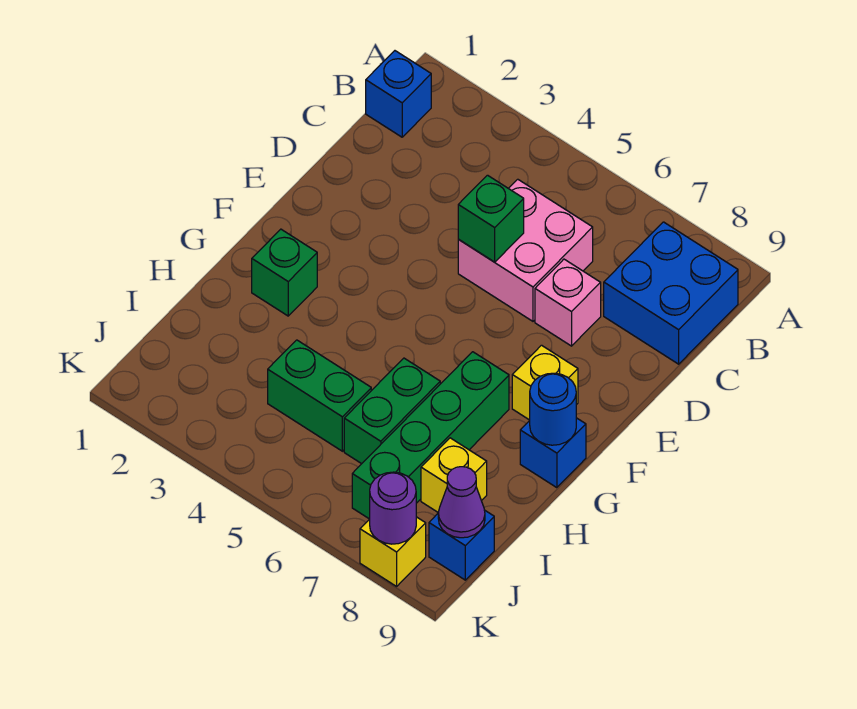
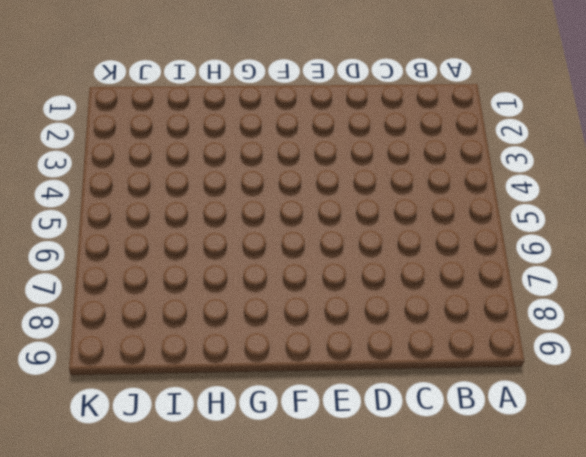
none -> blue 1x1 brick [366,51,431,137]
none -> blue 2x2 brick [604,222,738,364]
none -> pink 2x2 brick [458,179,593,321]

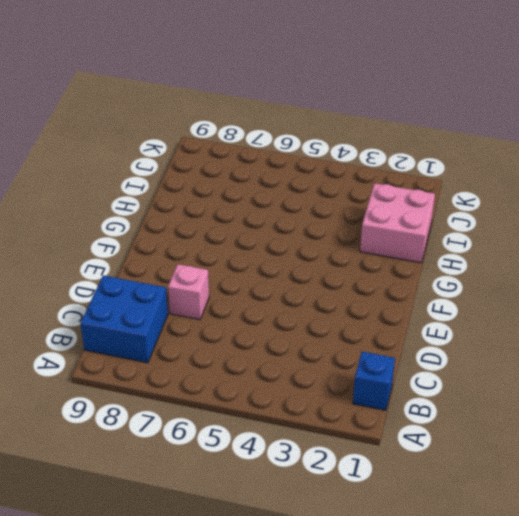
pink 2x2 brick [360,183,435,263] -> pink 2x2 brick moved to [458,179,593,321]
none -> yellow 1x1 brick [512,345,578,420]
none -> green 1x1 brick [252,229,317,316]
none -> green 1x4 brick [352,352,509,519]

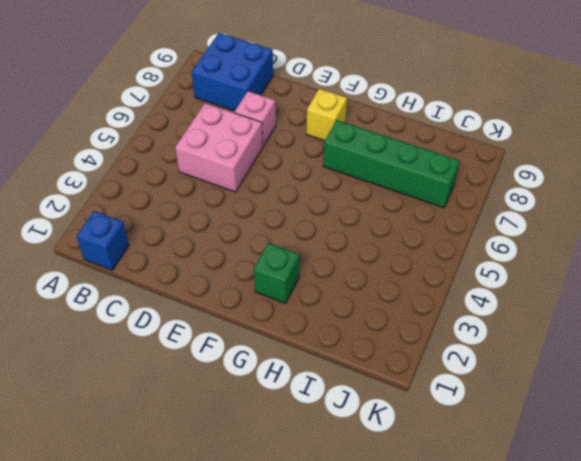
none -> blue 1x1 brick [520,418,586,488]
none -> green 1x2 brick [344,358,440,464]
none -> green 1x2 brick [268,340,371,451]

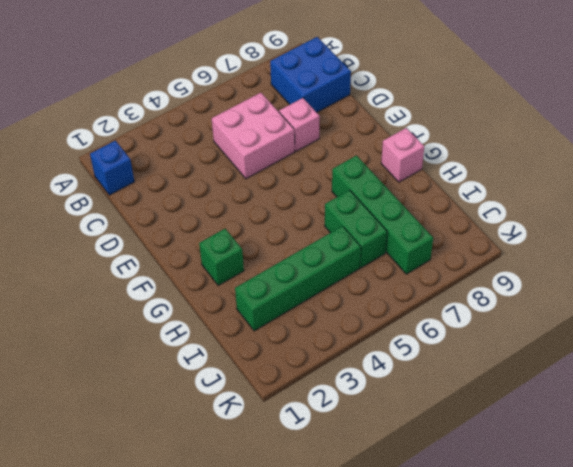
pink 1x1 brick [381,128,424,182] -> blue 1x1 brick [520,418,586,488]
green 1x4 brick [235,226,361,331] -> green 1x2 brick [268,340,371,451]
none -> yellow 1x1 brick [512,345,578,420]
none -> yellow 1x1 brick [421,438,487,512]
none -> blue 1x1 brick [429,510,494,580]

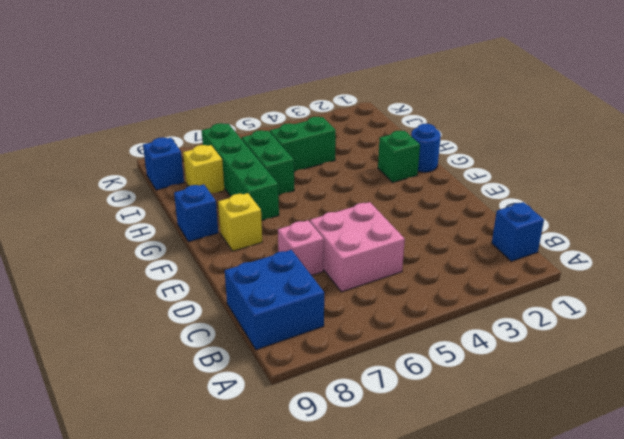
blue 1x1 round brick [411,124,441,172] -> blue 1x1 round brick moved to [530,373,576,445]
none -> yellow 1x1 brick [360,517,426,586]
none -> green 1x1 brick [458,175,524,262]
none -> purple 1x1 cone [438,467,485,538]

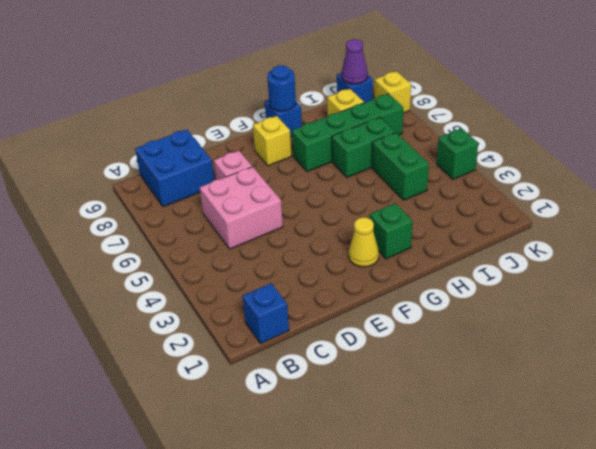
yellow 1x1 cone [349,217,379,267] -> none
green 1x1 brick [437,128,478,179] -> green 1x1 brick moved to [458,175,524,262]
none -> purple 1x1 round brick [370,472,416,544]

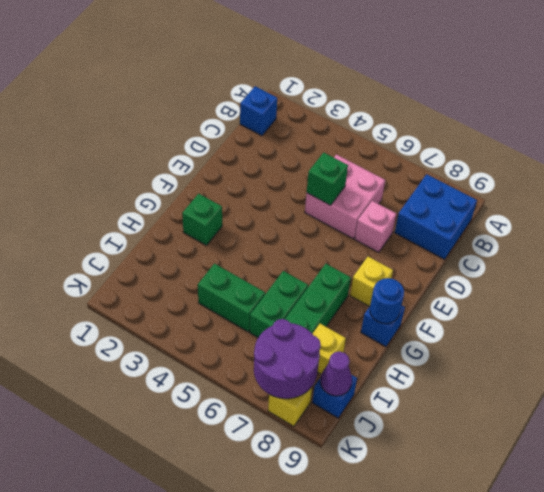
purple 2x2 round brick [254,319,321,399] -> purple 1x1 round brick [370,472,416,544]

